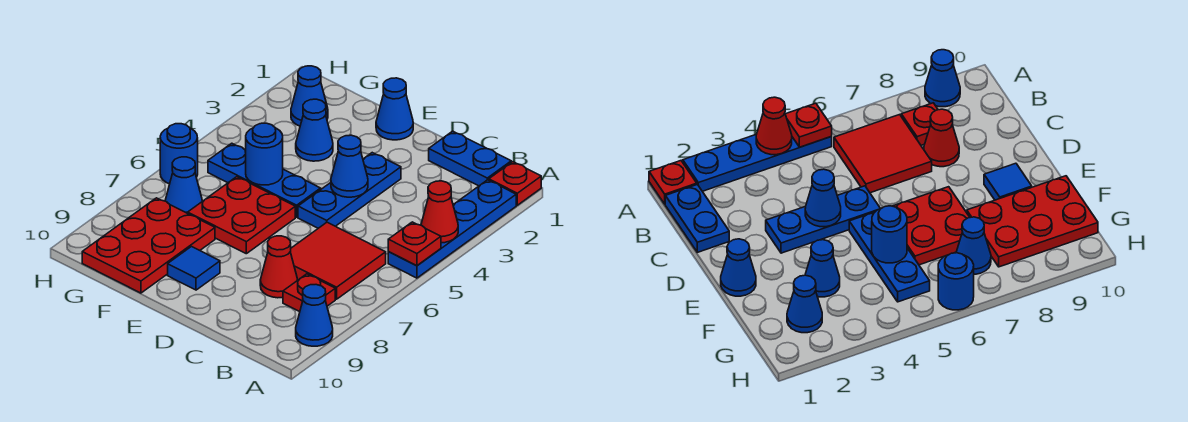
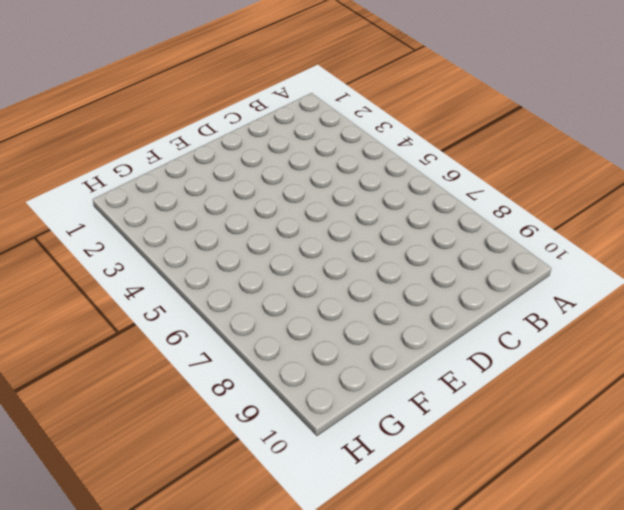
none -> red 1x1 plate [489,162,541,205]
none -> blue 1x4 plate [388,180,516,278]
none -> blue 1x1 cone [296,285,333,346]

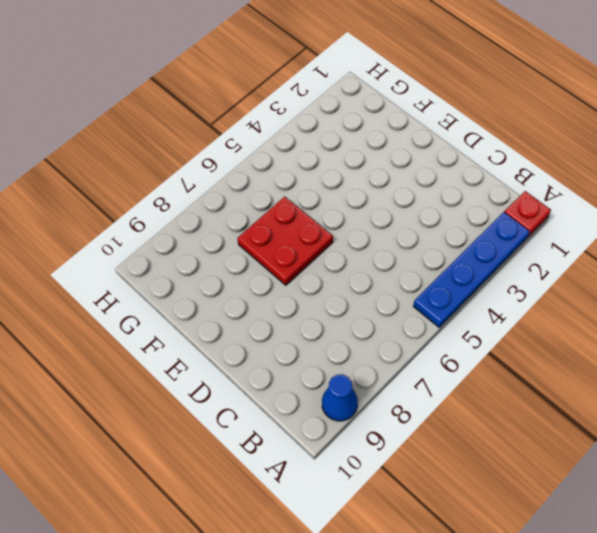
none -> blue 1x2 plate [429,131,511,186]
none -> red 2x2 tile [290,222,386,299]
none -> red 1x1 plate [283,274,335,312]

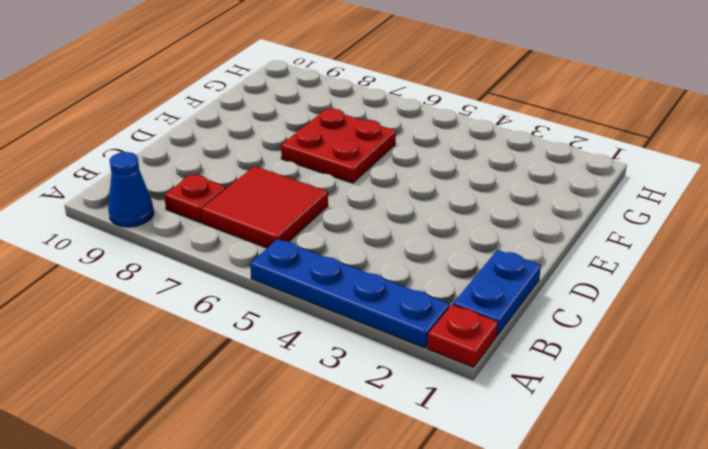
none -> red 1x1 cone [260,236,298,298]
none -> blue 1x3 plate [298,153,401,228]
none -> blue 1x1 cone [376,78,413,140]

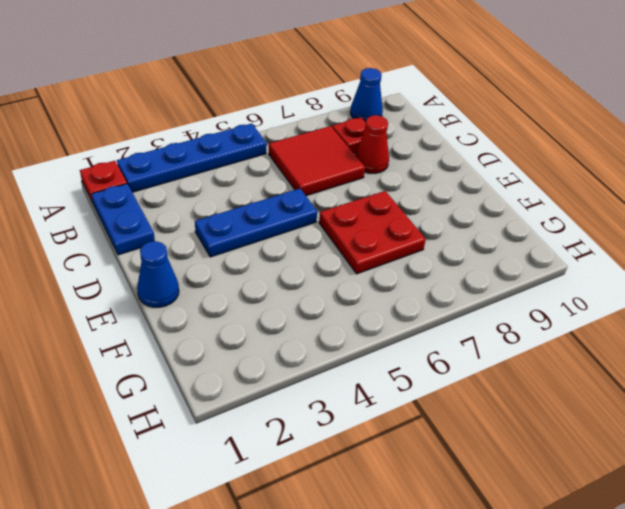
none -> blue 1x3 plate [208,143,321,217]
none -> blue 1x1 tile [168,247,220,290]
none -> blue 1x1 cone [296,99,333,161]

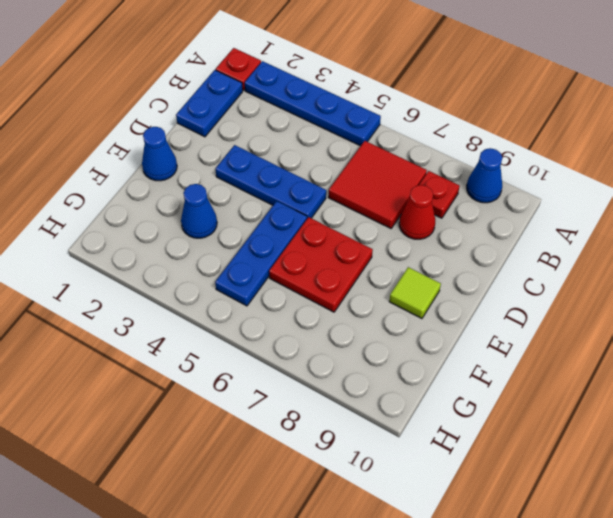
lime 1x1 tile [389,267,441,319] -> blue 1x1 tile [168,247,220,290]
none -> red 2x3 plate [82,198,215,293]
none -> blue 1x1 cone [291,66,328,126]
none -> blue 1x1 cone [165,157,202,213]

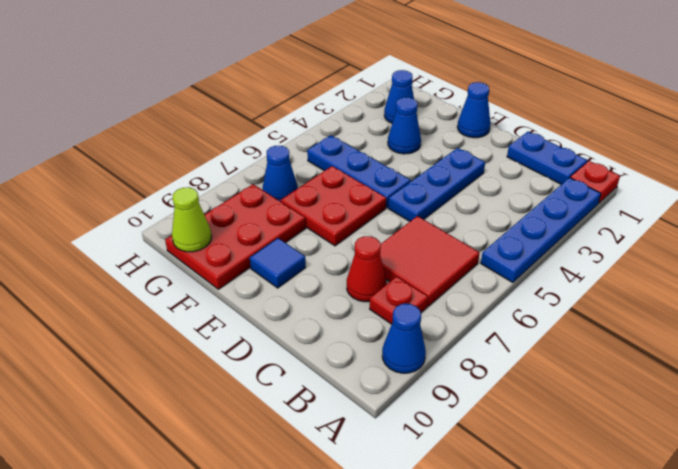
lime 1x1 cone [172,187,212,252] -> none
none -> blue 1x1 round brick [160,124,198,184]
none -> red 1x1 cone [421,181,458,243]
none -> red 1x1 plate [388,222,441,266]

